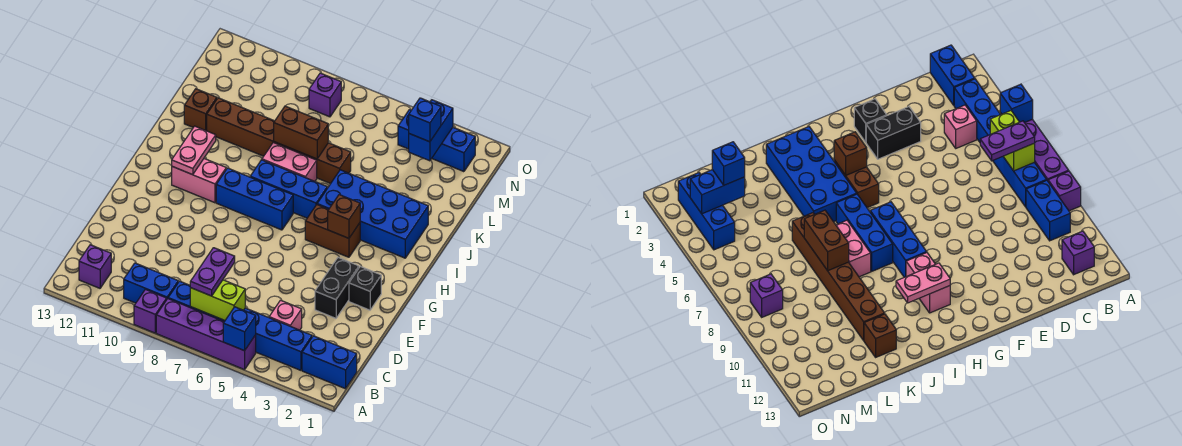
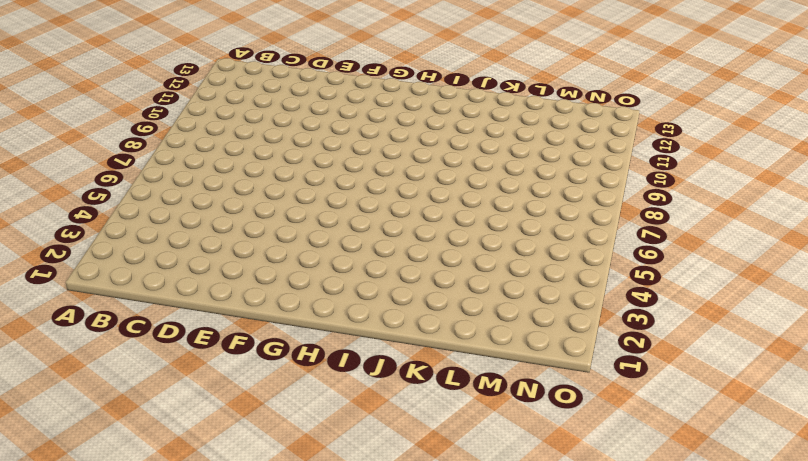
none -> purple 1x4 brick [156,299,256,370]
none -> purple 1x1 brick [134,290,167,333]
none -> blue 1x2 brick [302,336,357,389]

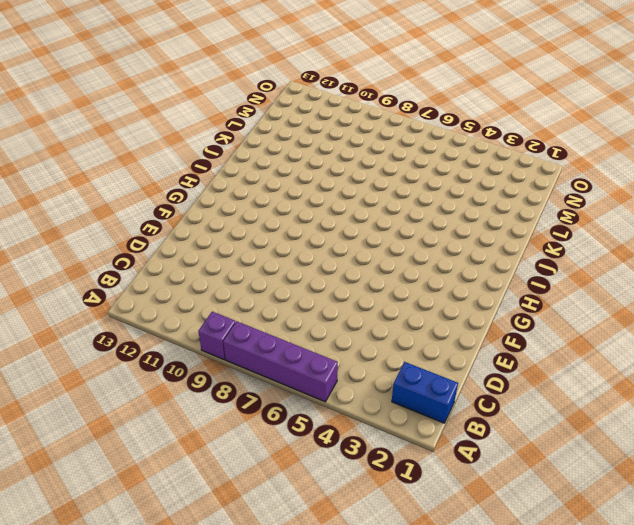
none -> blue 1x6 brick [168,281,312,370]
none -> blue 1x2 brick [124,263,178,303]
none -> purple 1x1 brick [79,245,111,288]

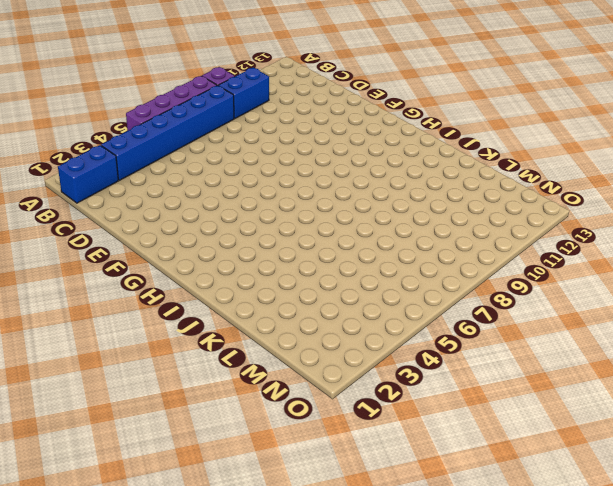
none -> purple 1x1 brick [79,245,111,288]
none -> pink 1x1 brick [269,300,302,330]
none -> black 1x2 brick [315,258,359,318]

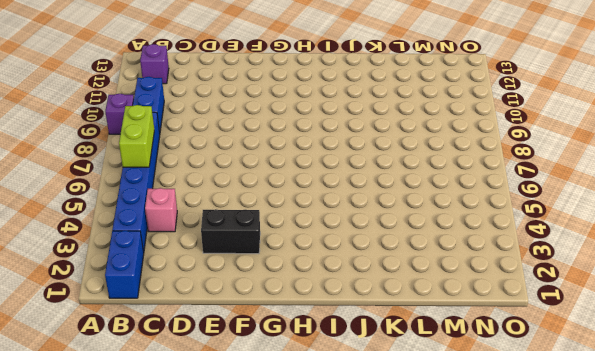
none -> purple 1x4 brick [156,299,256,370]
none -> black 1x1 brick [349,267,381,310]
none -> brown 1x2 brick [305,205,360,257]

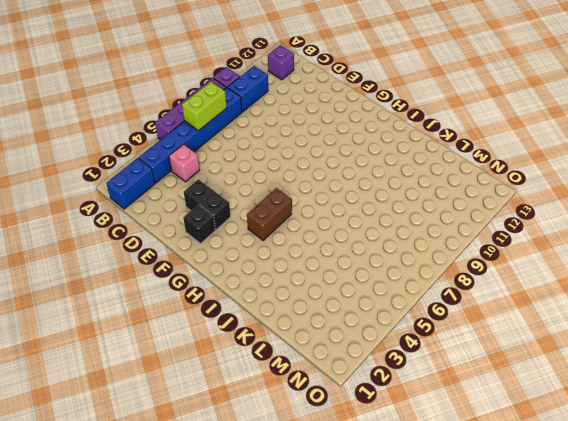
none -> blue 1x3 brick [216,168,293,230]
none -> pink 1x2 brick [172,159,226,203]
none -> blue 2x4 brick [317,170,428,258]

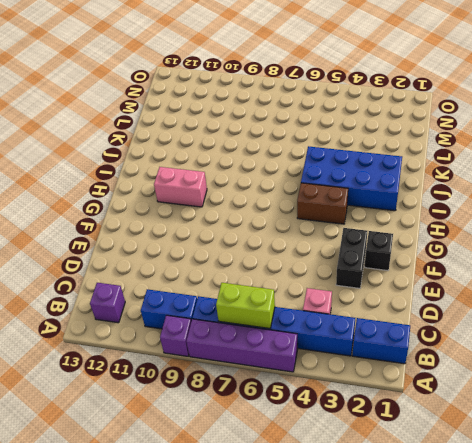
none -> blue 1x3 brick [216,168,293,230]
none -> blue 1x3 brick [250,160,327,218]
none -> pink 1x2 brick [262,143,317,181]

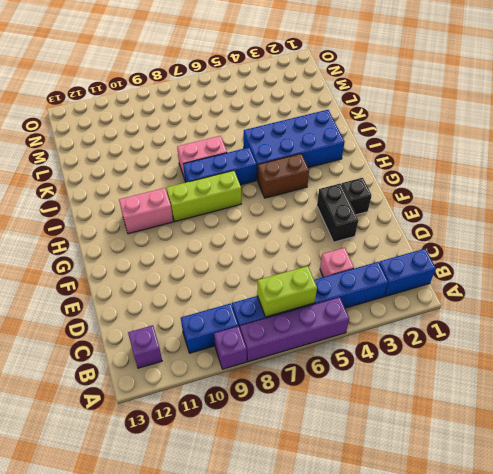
lime 1x3 brick [166,171,241,221] -> blue 1x3 brick [216,168,293,230]
none -> brown 1x6 brick [207,98,351,184]
none -> brown 1x1 brick [184,89,217,131]
none -> blue 1x3 brick [398,110,475,172]

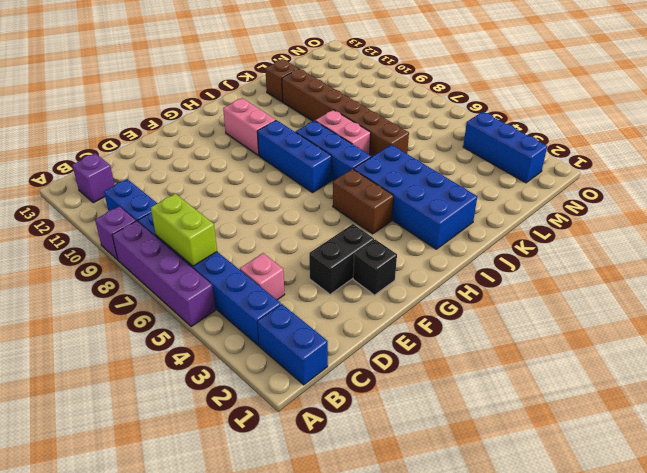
none -> purple 1x1 brick [309,73,341,117]
none -> blue 1x1 brick [223,307,256,351]
none -> brown 1x1 brick [328,195,360,238]

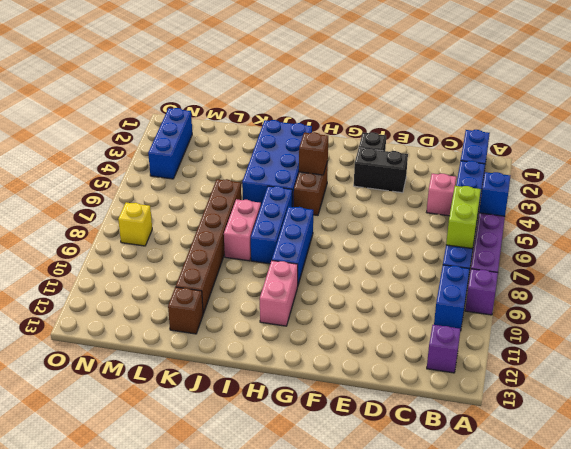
yellow 1x1 brick [118,202,152,246] -> purple 1x1 brick [309,73,341,117]
none -> pink 1x2 plate [172,126,216,175]
none -> brown 1x2 brick [274,106,328,159]
none -> blue 1x2 brick [409,100,453,161]

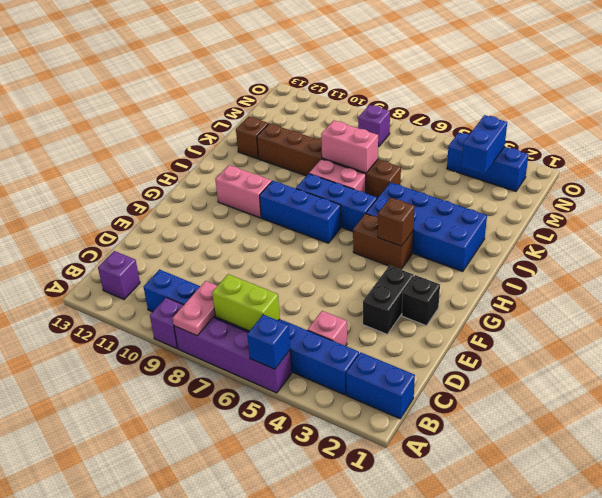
pink 1x2 plate [173,281,217,336] -> pink 1x2 plate moved to [172,126,216,175]
pink 1x2 brick [321,120,378,173] -> brown 1x2 brick [274,106,328,159]
none -> purple 1x2 plate [190,248,235,296]
none -> blue 1x1 brick [409,98,441,142]

